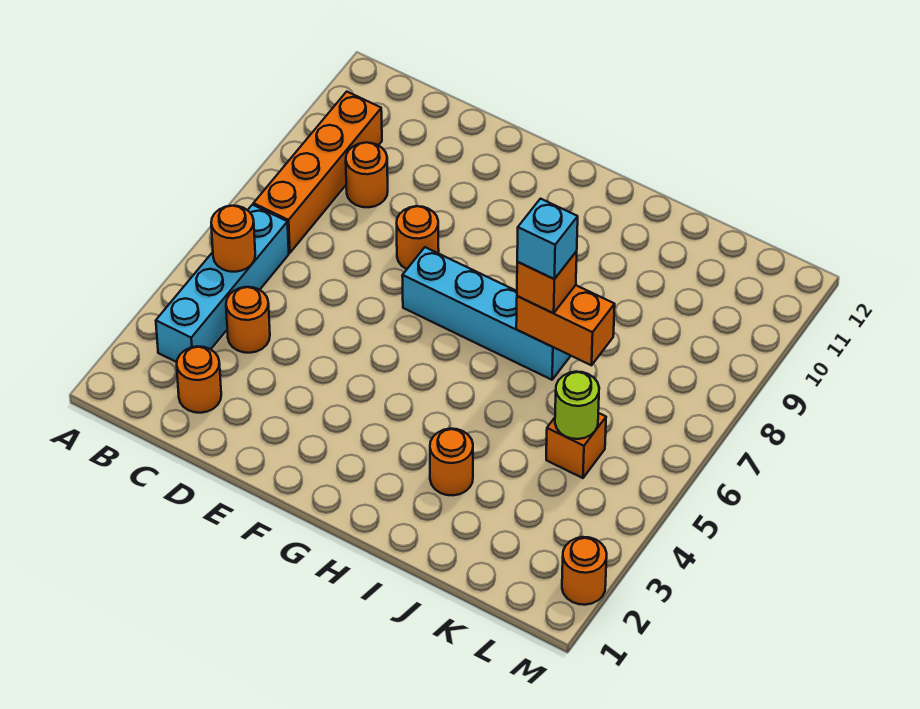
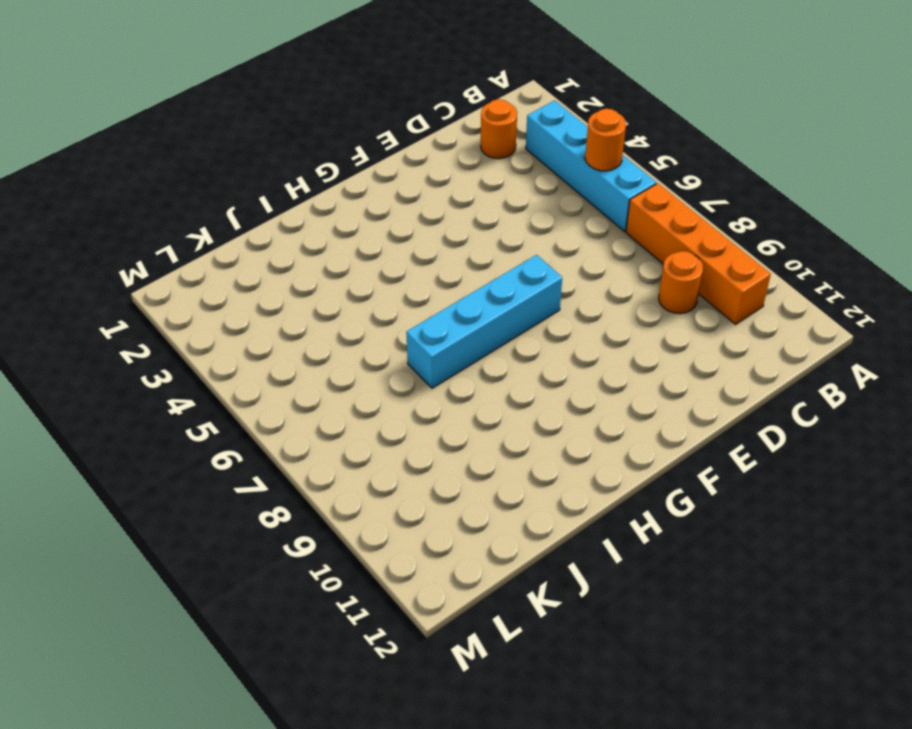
none -> orange 1x1 round brick [226,287,270,353]
none -> orange 1x1 round brick [397,206,439,269]
none -> orange 1x1 round brick [430,429,473,495]

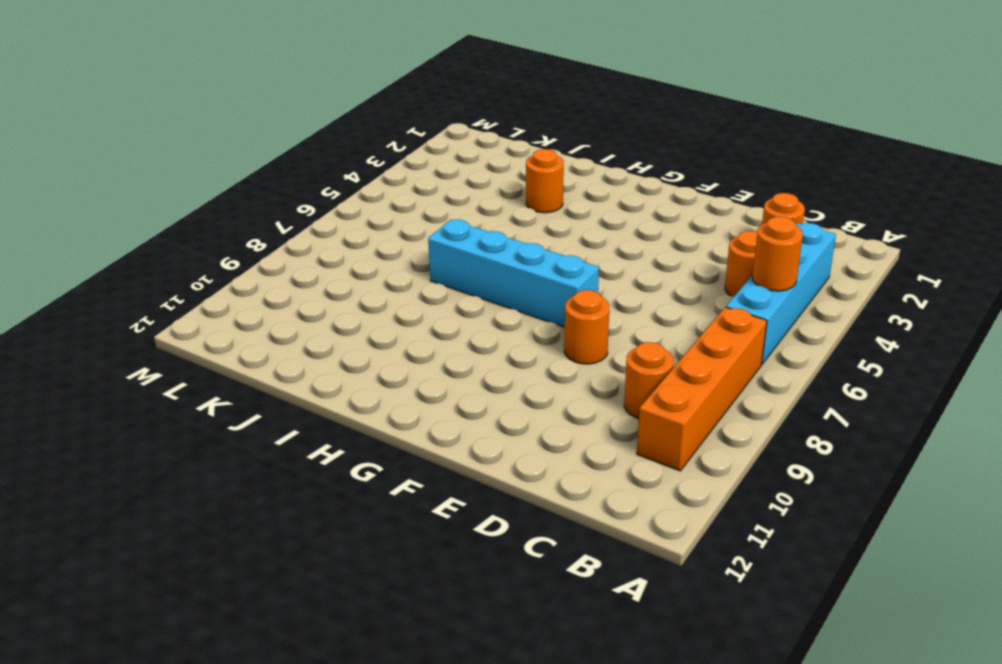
none -> orange 1x1 brick [546,413,606,478]
none -> orange 1x1 round brick [562,537,607,605]
none -> orange 1x2 brick [516,285,615,365]

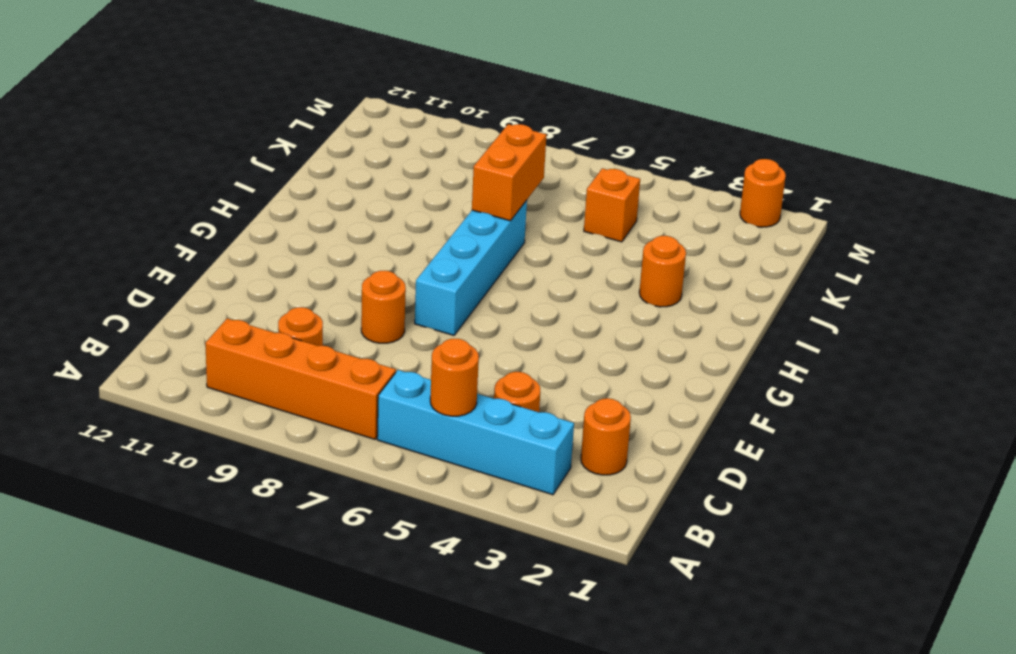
none -> lime 1x1 round brick [555,372,599,439]
none -> orange 1x1 brick [517,251,577,313]
none -> cyan 1x1 brick [517,199,578,279]

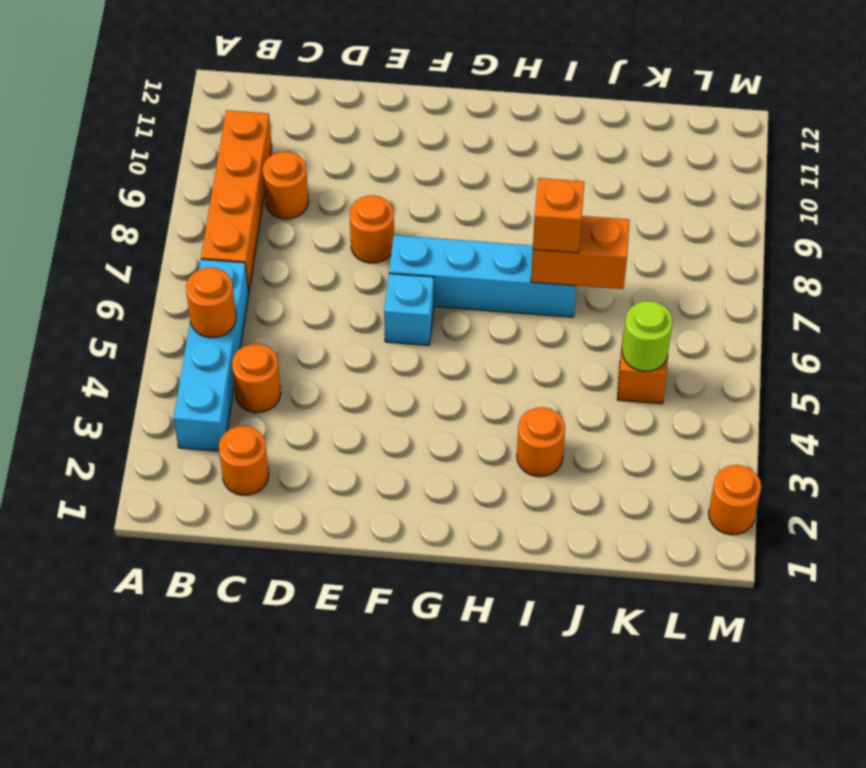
cyan 1x1 brick [384,274,434,345] -> cyan 1x1 brick moved to [517,199,578,279]

